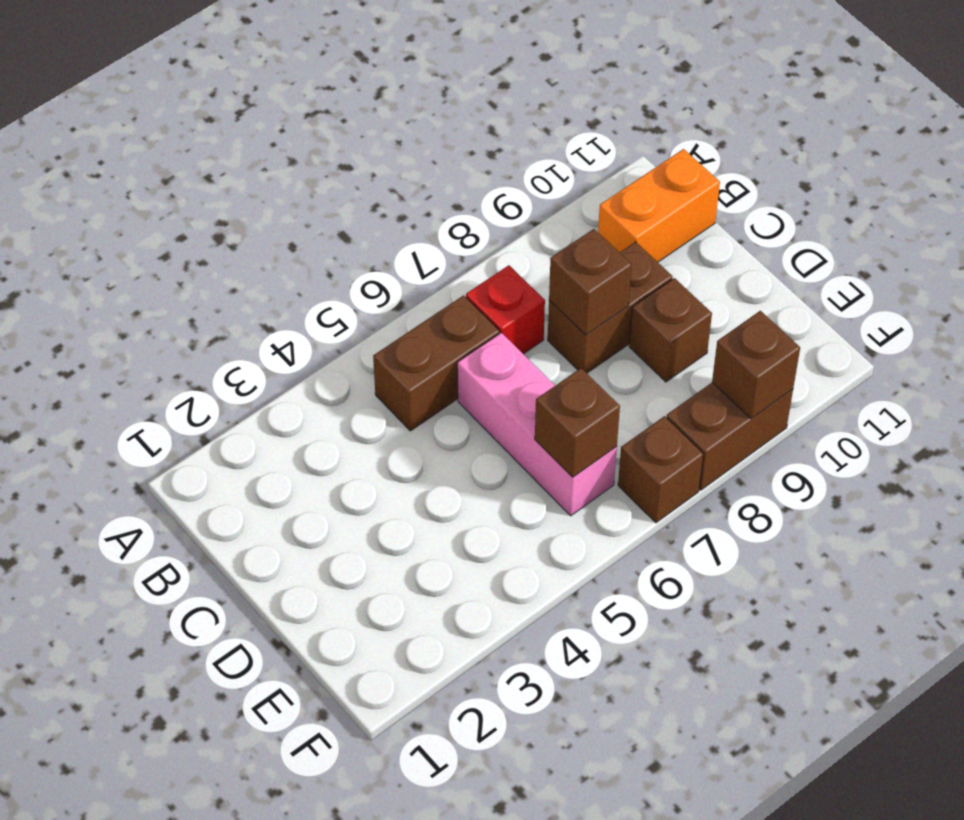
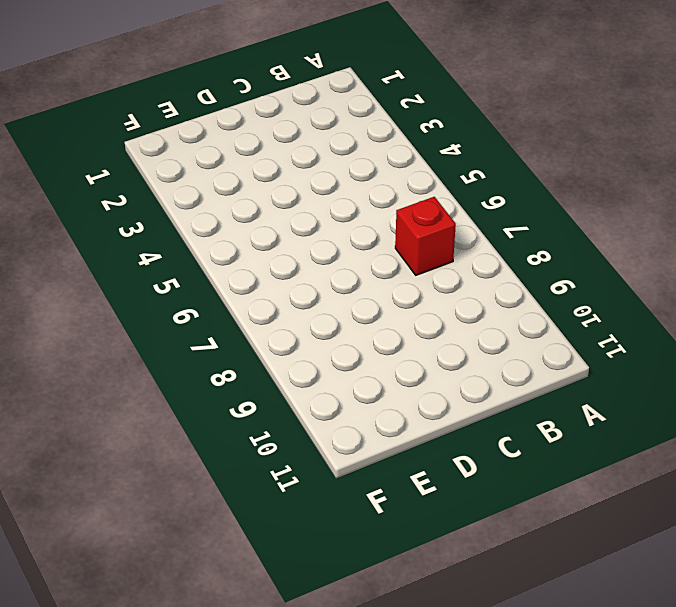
none -> brown 1x2 brick [373,295,500,431]
none -> orange 1x2 brick [598,149,720,262]

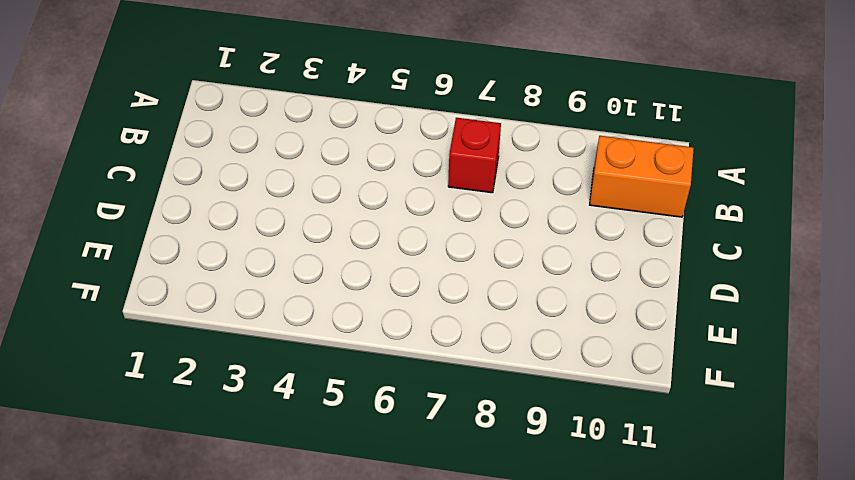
none -> brown 1x2 brick [373,295,500,431]
none -> pink 1x3 brick [457,333,617,516]

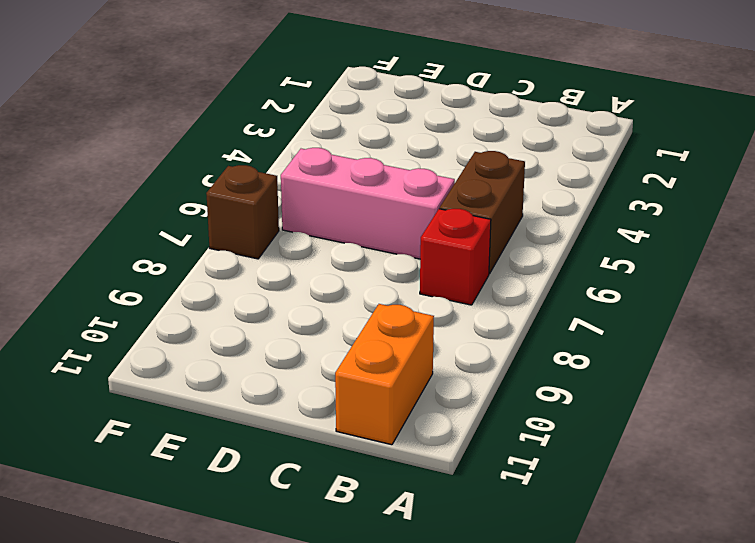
none -> brown 1x2 brick [548,242,673,373]
none -> brown 1x1 brick [629,278,712,382]

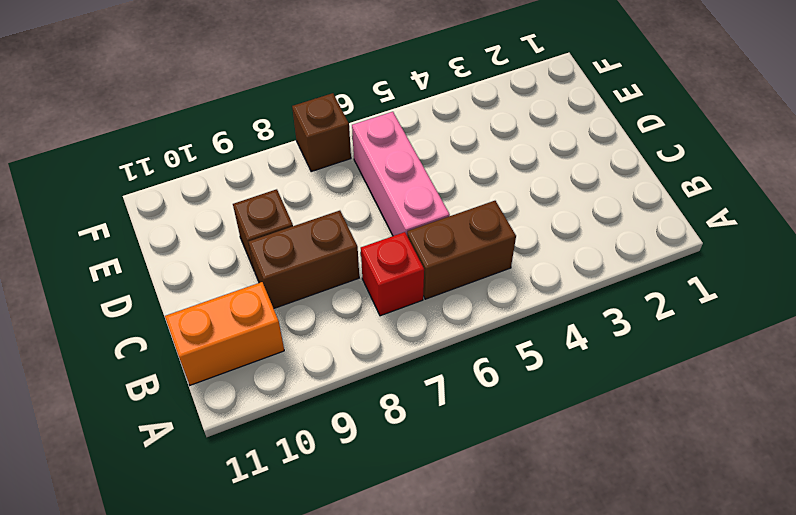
none -> brown 1x2 brick [667,382,793,490]
none -> brown 1x1 brick [549,229,632,335]

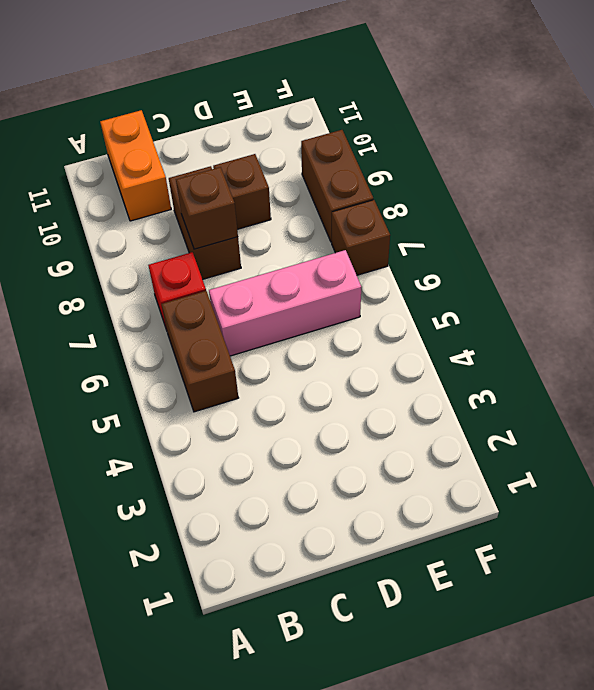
none -> brown 1x1 brick [535,368,620,477]
none -> brown 1x1 brick [712,311,800,419]

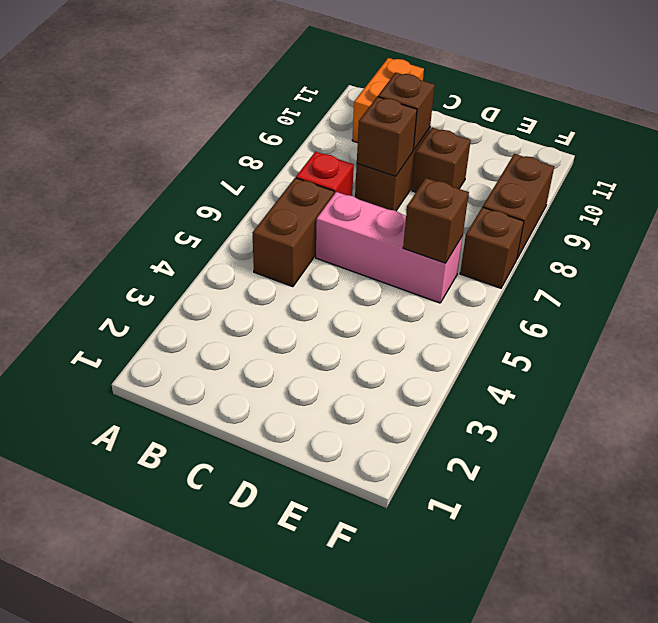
brown 1x1 brick [378,73,435,150] -> brown 1x1 brick moved to [712,311,800,419]

